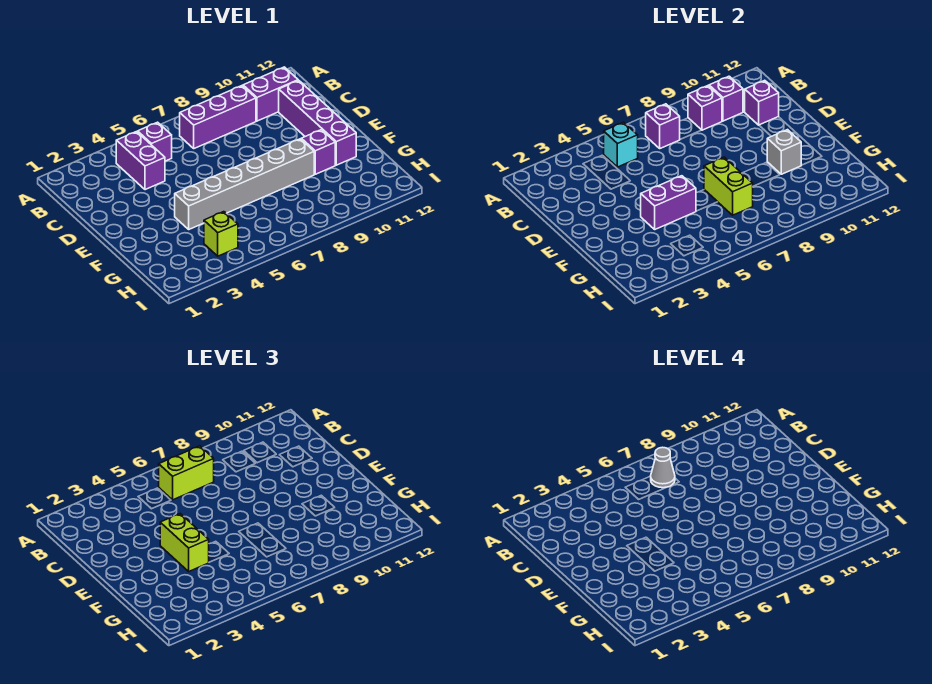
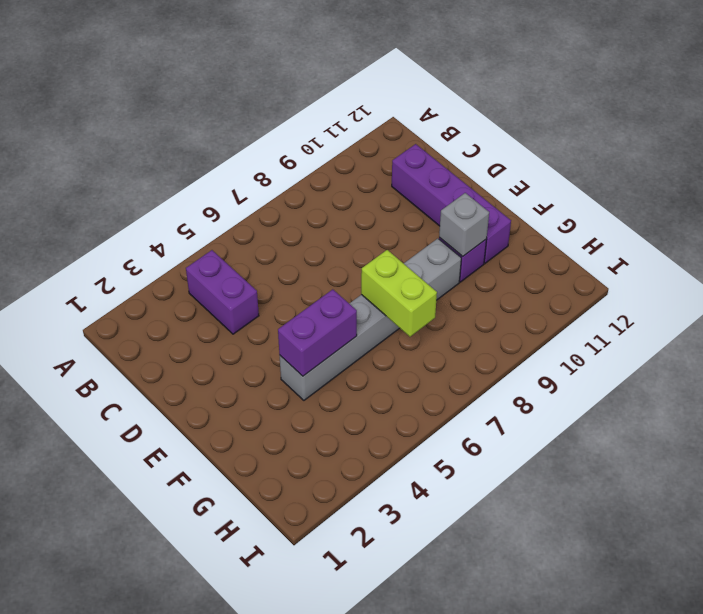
none -> purple 1x1 brick [138,122,172,161]
none -> purple 1x3 brick [180,86,256,148]
none -> purple 1x2 brick [243,67,298,121]

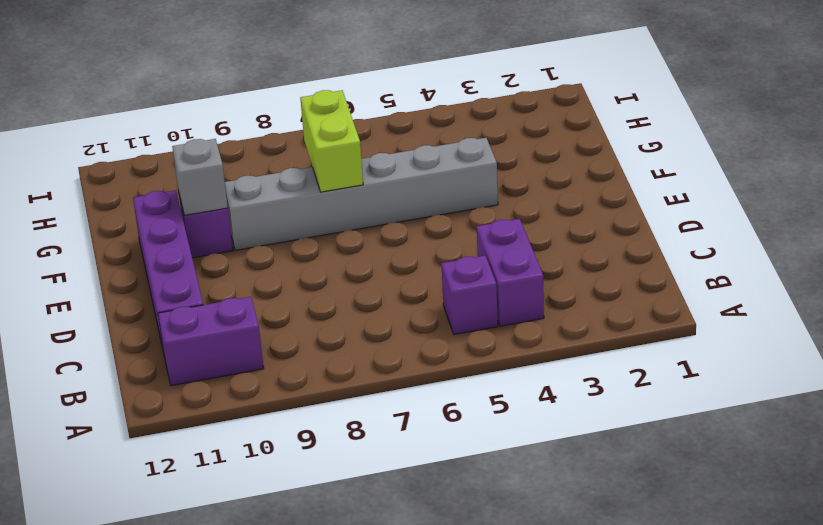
none -> purple 1x3 brick [180,86,256,148]
none -> lime 1x1 brick [204,212,238,256]
none -> cyan 1x1 brick [603,122,638,167]

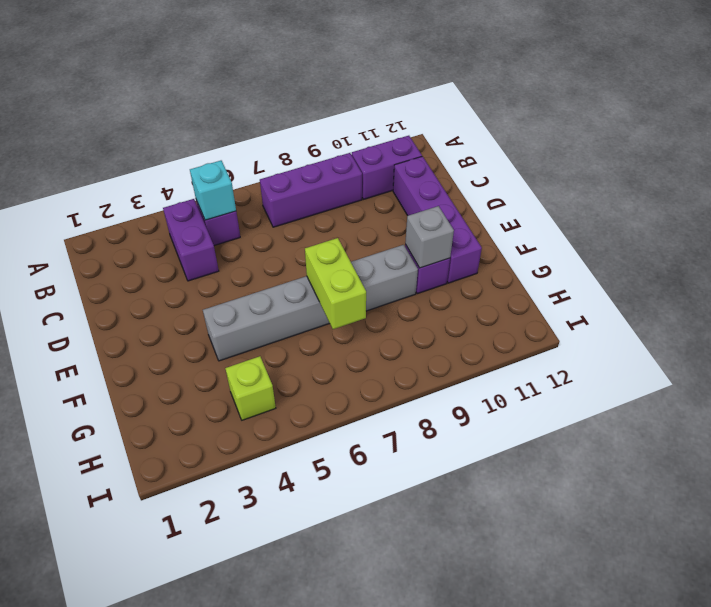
none -> purple 1x1 brick [646,104,680,148]
none -> purple 1x1 brick [688,86,722,130]
none -> purple 1x1 brick [709,76,743,121]

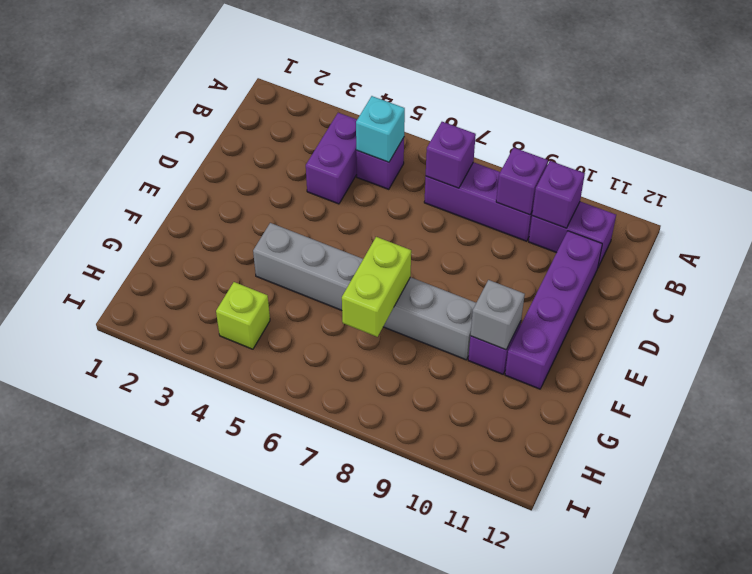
none -> purple 1x1 brick [744,80,779,125]
none -> purple 1x2 brick [641,176,696,229]
none -> lime 1x2 brick [158,446,214,500]

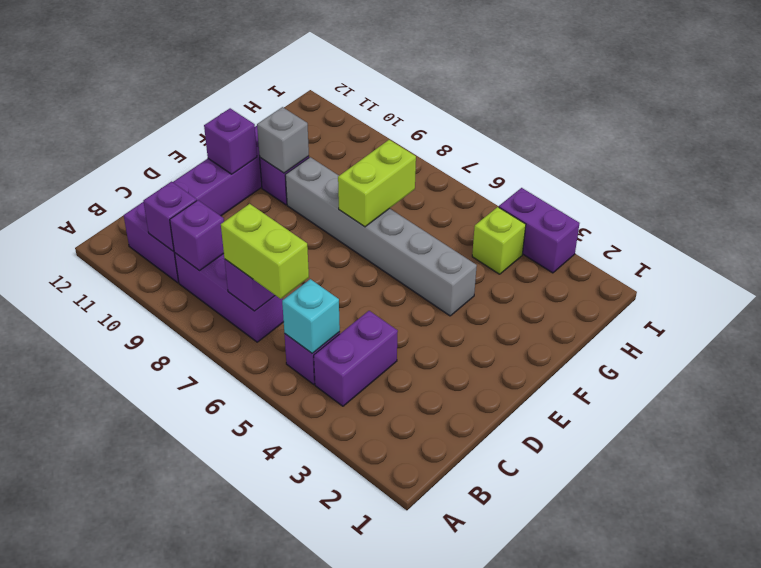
purple 1x1 brick [204,108,257,174] -> purple 1x1 brick moved to [744,80,779,125]
purple 1x2 brick [499,188,580,273] -> purple 1x2 brick moved to [641,176,696,229]
none -> lime 1x2 brick [160,514,209,571]
none -> grey 1x1 cone [651,447,675,488]

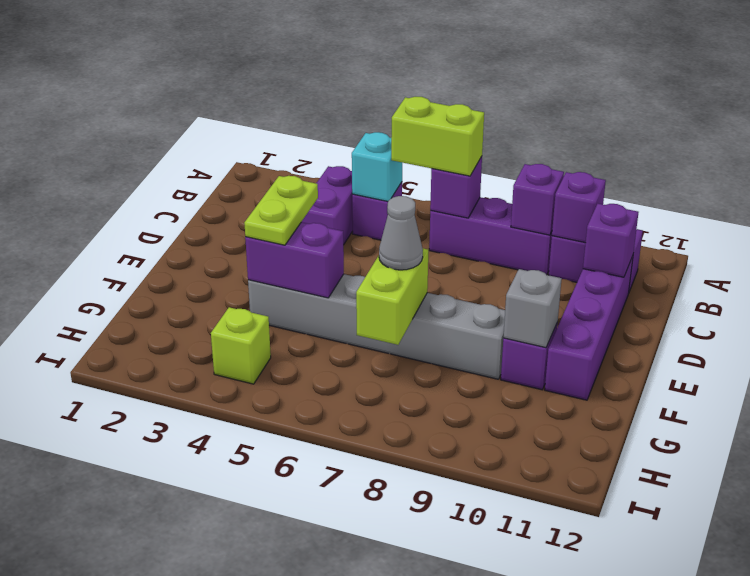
lime 1x2 plate [244,176,318,245] -> lime 1x2 brick [160,514,209,571]
grey 1x1 cone [379,196,423,270] -> grey 1x1 cone moved to [651,447,675,488]

